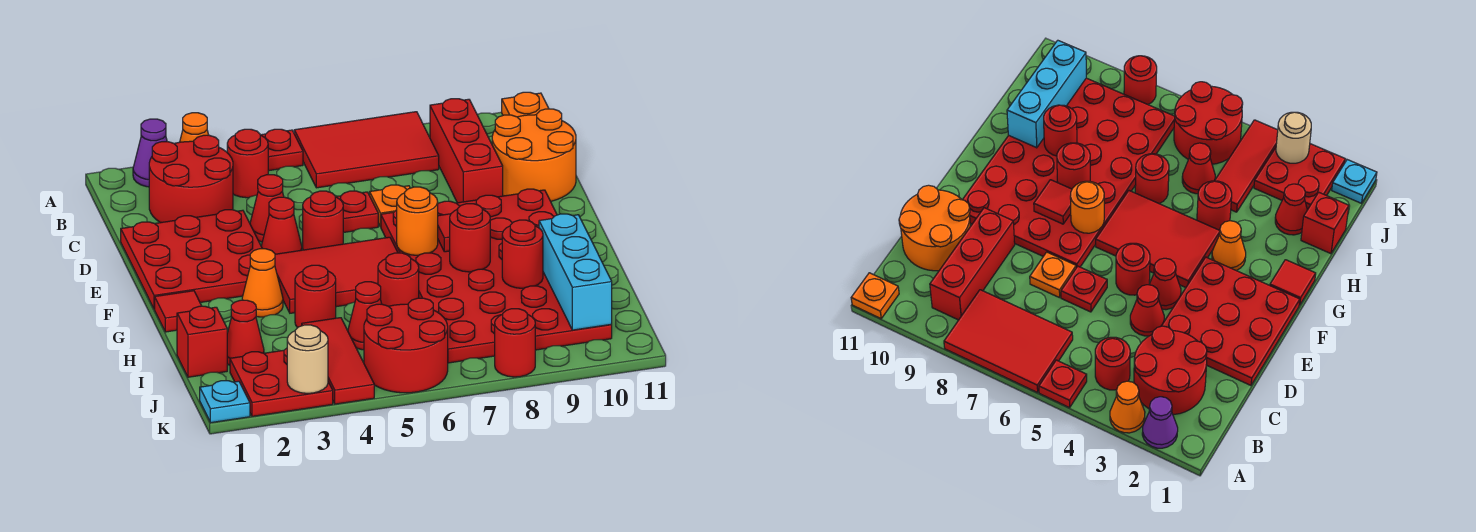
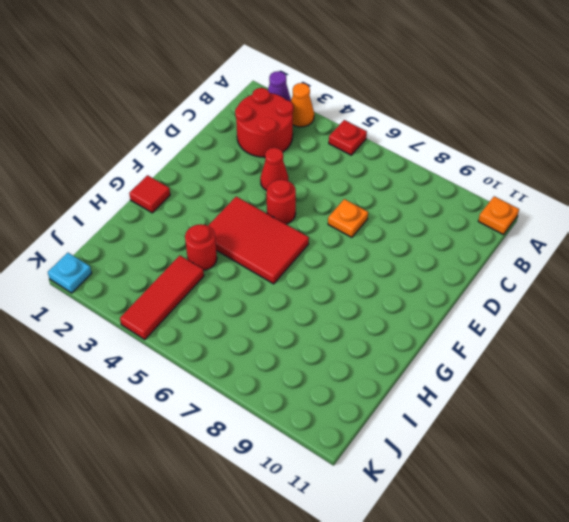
none -> red 2x3 tile [294,112,439,188]
none -> red 1x1 round brick [227,129,268,198]
none -> red 1x3 brick [430,99,503,203]
none -> orange 2x2 round brick [492,109,576,201]

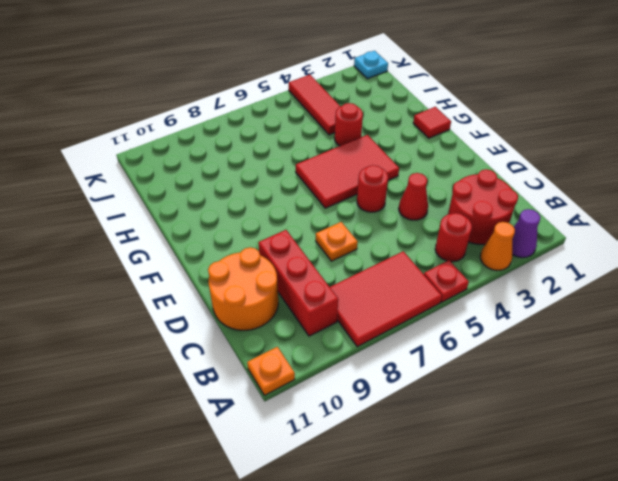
none -> red 3x3 plate [121,210,262,309]
none -> red 1x1 plate [336,191,378,233]
none -> red 1x1 cone [261,197,302,254]
none -> red 4x6 plate [381,189,612,363]

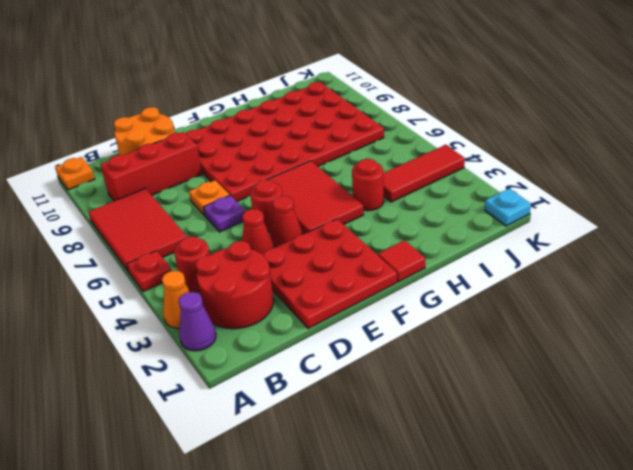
purple 1x1 plate [203,195,245,232] -> red 1x1 plate [336,191,378,233]
none -> orange 1x1 cone [242,249,283,317]
none -> red 1x1 round brick [378,253,419,306]
none -> red 1x1 brick [177,306,227,377]
none -> red 1x1 cone [227,300,264,365]

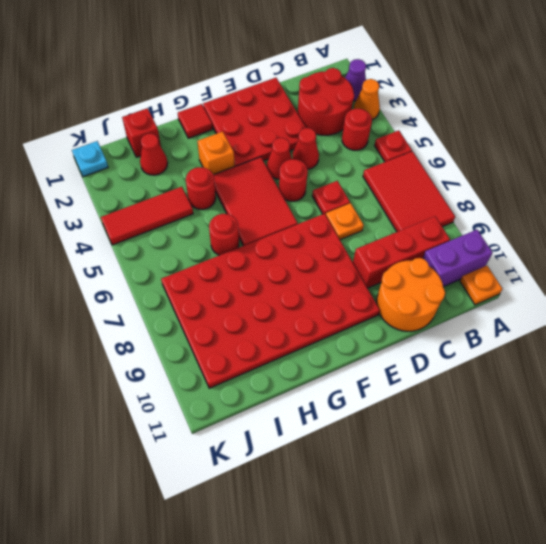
purple 1x2 brick [423,230,493,287] -> none
orange 1x1 brick [198,132,235,175] -> orange 1x1 cone [242,249,283,317]
none -> red 1x1 cone [348,282,382,350]
none -> red 2x2 plate [230,348,333,416]
none -> red 2x2 round brick [364,298,448,393]
none -> red 1x1 round brick [495,309,535,377]

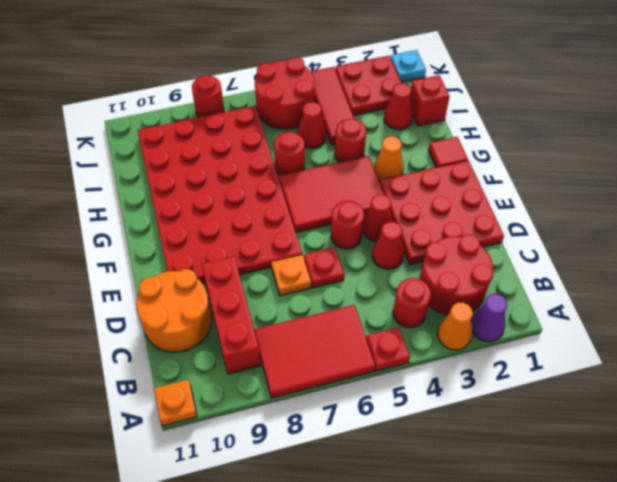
none -> orange 1x1 round brick [397,187,438,255]
none -> red 1x1 tile [438,214,451,252]
none -> red 1x1 round brick [450,204,490,272]
none -> red 1x1 round brick [502,220,543,288]

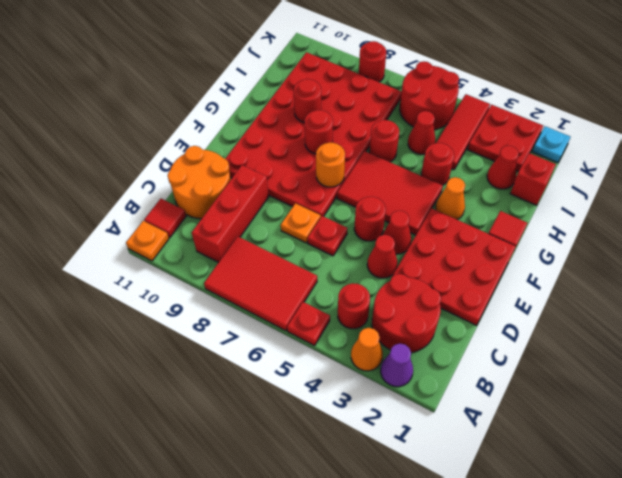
red 1x1 tile [144,199,186,238] -> red 1x1 tile moved to [438,214,451,252]
none -> cyan 1x3 brick [539,214,612,330]
none -> tan 1x1 round brick [287,325,328,393]

